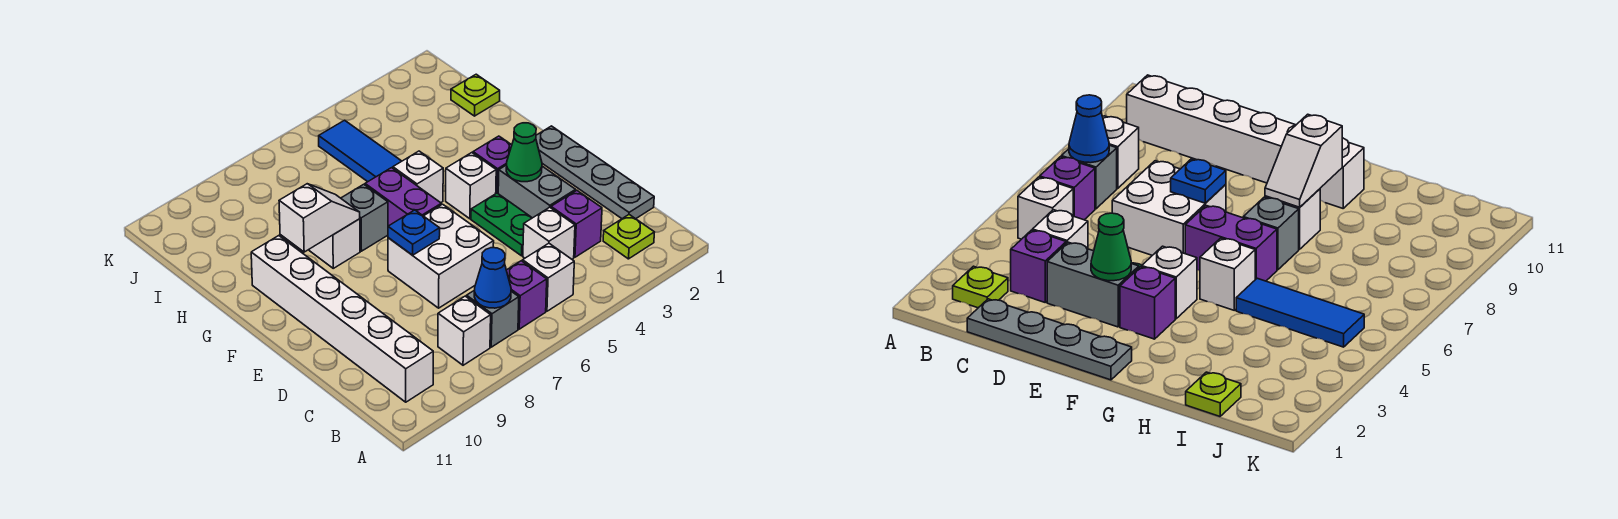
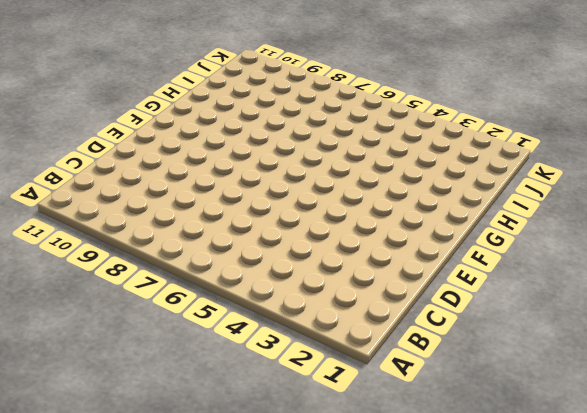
none -> lime 1x1 plate [603,215,654,259]
none -> white 1x1 brick [523,243,574,311]
none -> purple 1x1 brick [506,261,547,329]

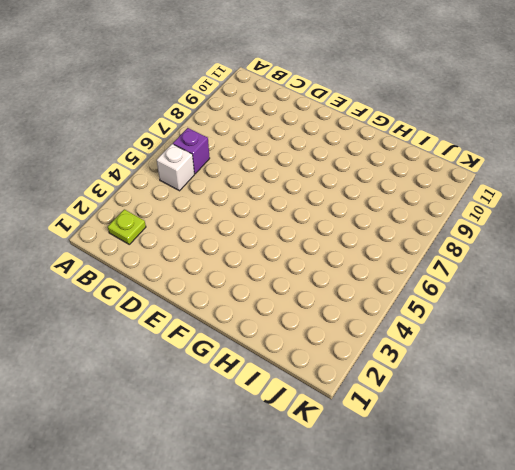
none -> grey 1x1 brick [467,290,519,347]
none -> white 1x1 brick [438,296,491,365]
none -> white 1x6 brick [251,236,433,402]

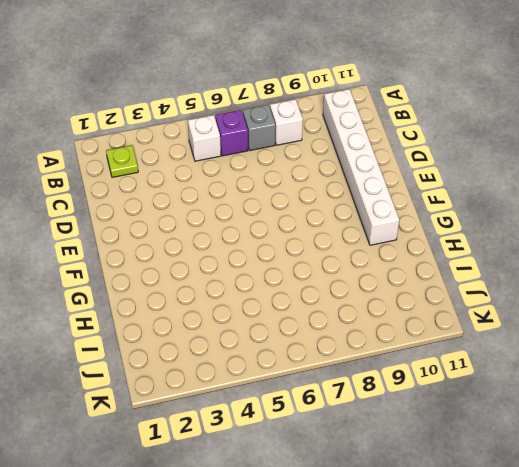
none -> grey 1x4 plate [536,126,654,219]
none -> purple 1x1 brick [551,190,602,257]
none -> white 1x1 brick [523,207,575,259]

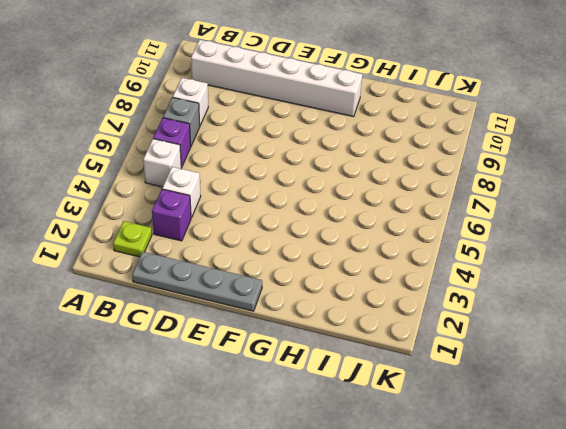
none -> grey 1x2 brick [498,165,576,218]
none -> green 1x2 plate [471,193,532,256]
none -> white 2x2 brick [388,204,494,308]

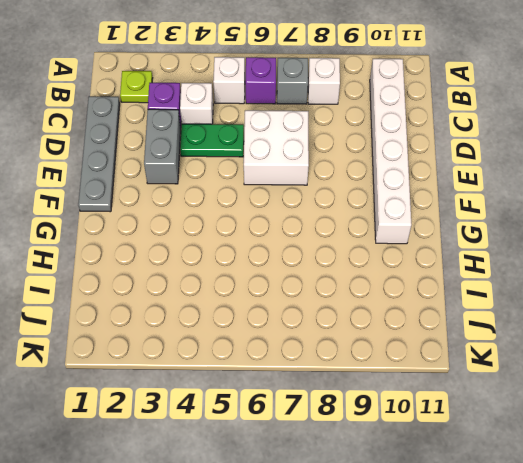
green 1x2 plate [180,124,244,157] -> green 1x2 plate turned to [471,193,532,256]
none -> purple 1x1 brick [473,136,512,193]
none -> white 1x1 brick [446,153,496,219]
none -> purple 1x2 brick [365,168,441,226]

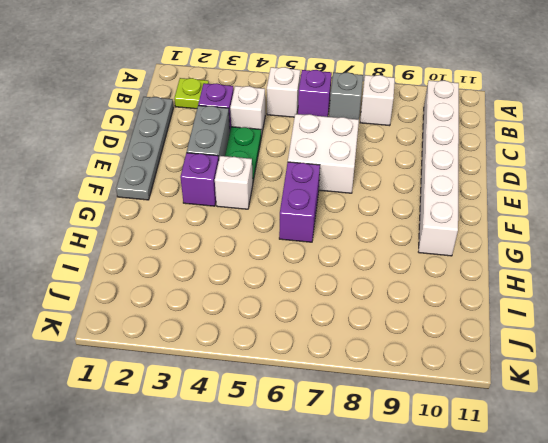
none -> white 1x1 brick [393,151,443,203]
none -> grey 1x1 brick [341,184,388,251]
none -> white 1x1 brick [309,219,360,268]

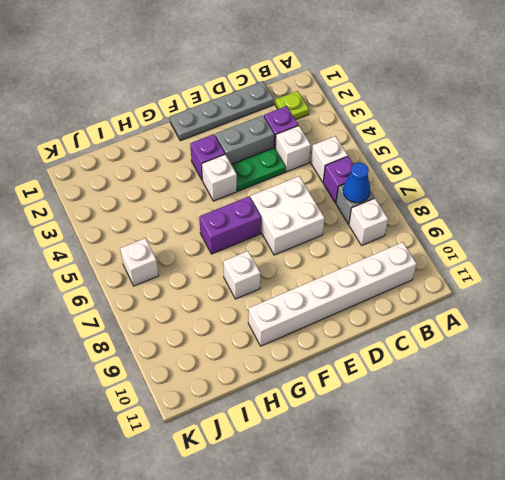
white 1x1 brick [120,238,159,286] -> white 1x1 brick moved to [393,151,443,203]
none -> grey 1x1 brick [341,184,388,251]
none -> blue 1x3 tile [319,120,402,182]
none -> lime 1x1 plate [451,74,500,116]

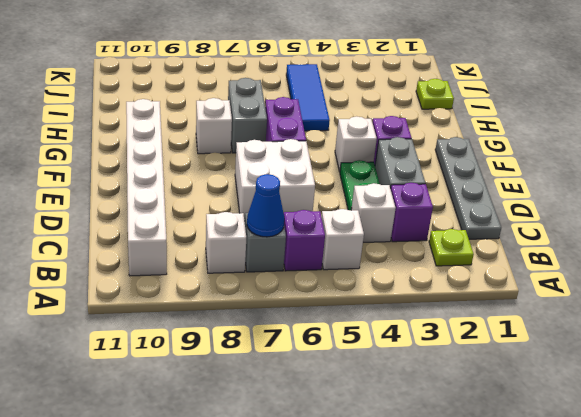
grey 1x2 brick [228,78,267,153] -> grey 1x1 brick [341,184,388,251]
none -> white 1x1 brick [393,151,443,203]
none -> green 1x1 cone [506,123,542,182]
none -> blue 1x1 plate [388,210,440,255]

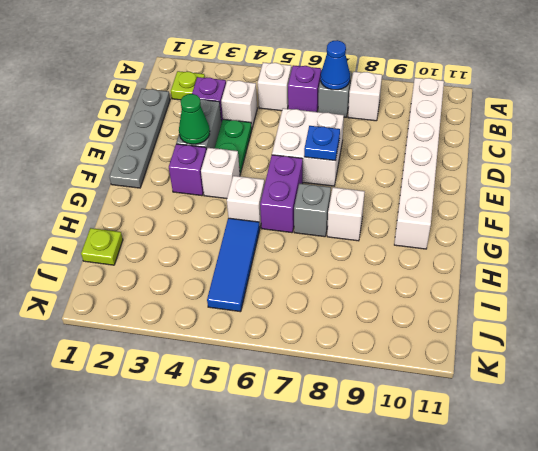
none -> white 1x2 slope [279,184,360,252]

